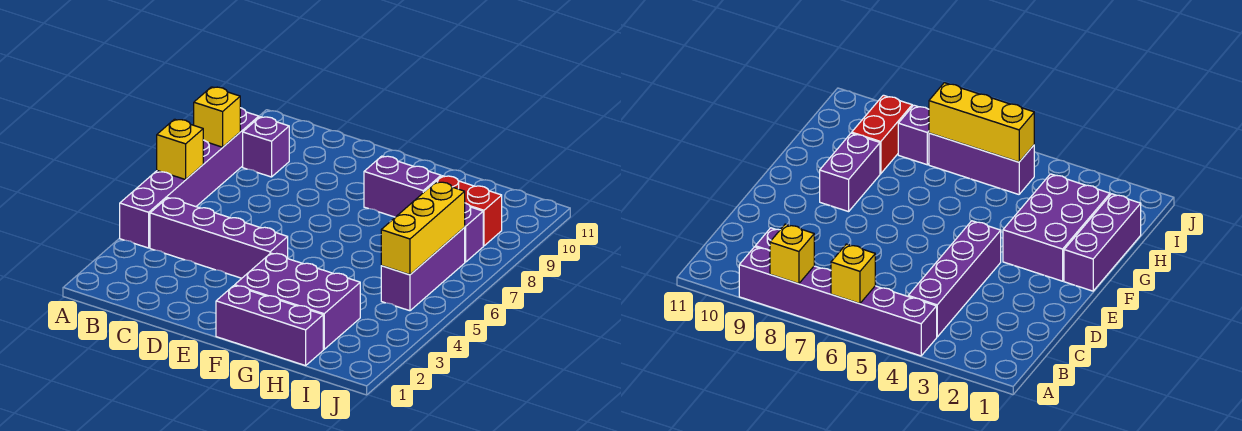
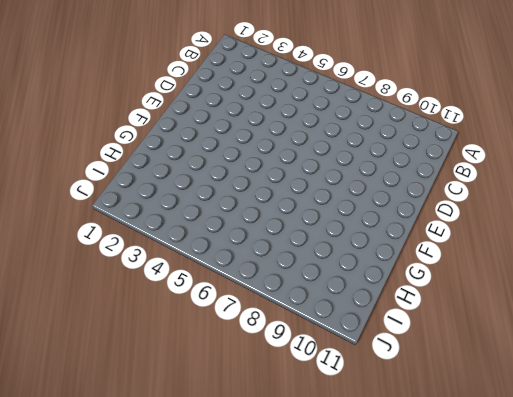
none -> purple 1x6 brick [120,108,259,248]
none -> purple 1x4 brick [150,198,288,278]
none -> purple 1x1 brick [243,117,289,177]

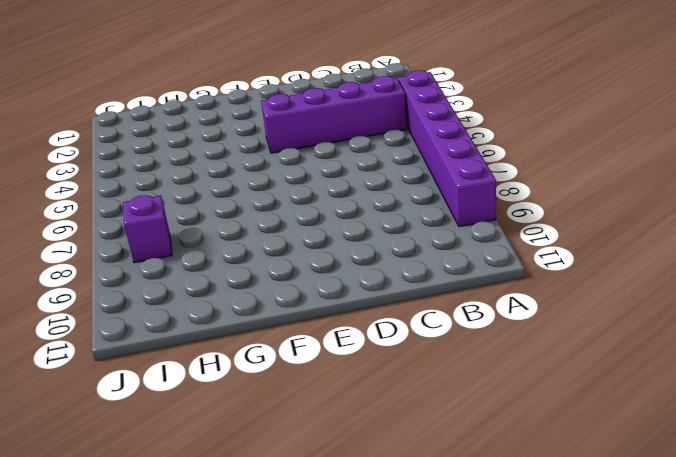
none -> purple 1x1 brick [243,117,289,177]
none -> purple 1x3 brick [216,286,323,366]
none -> purple 2x3 brick [235,253,360,349]

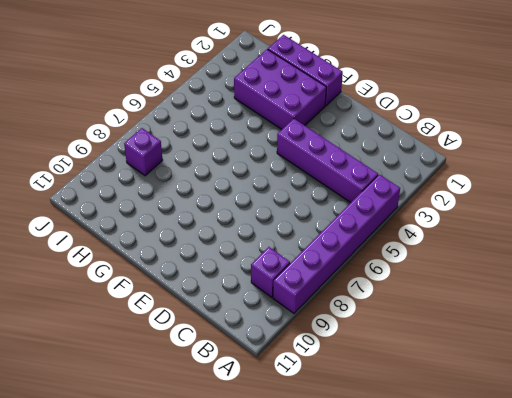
none -> purple 1x2 brick [364,156,441,217]
none -> red 1x2 brick [431,176,502,246]
none -> purple 1x3 brick [381,227,465,311]

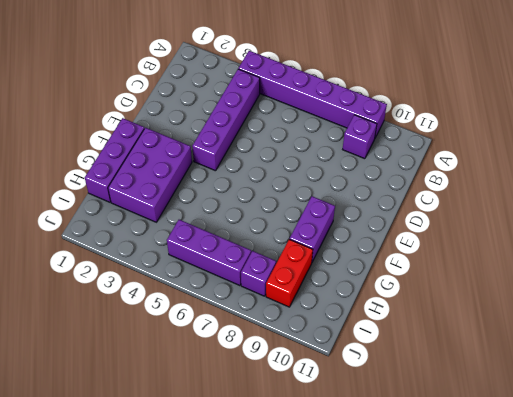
none -> yellow 1x1 brick [157,119,203,180]
none -> yellow 1x1 brick [194,87,240,147]
none -> yellow 1x3 brick [381,182,465,275]

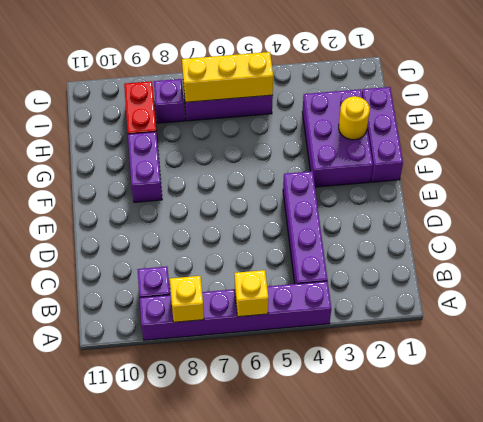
yellow 1x1 round brick [339,96,370,140] -> none

